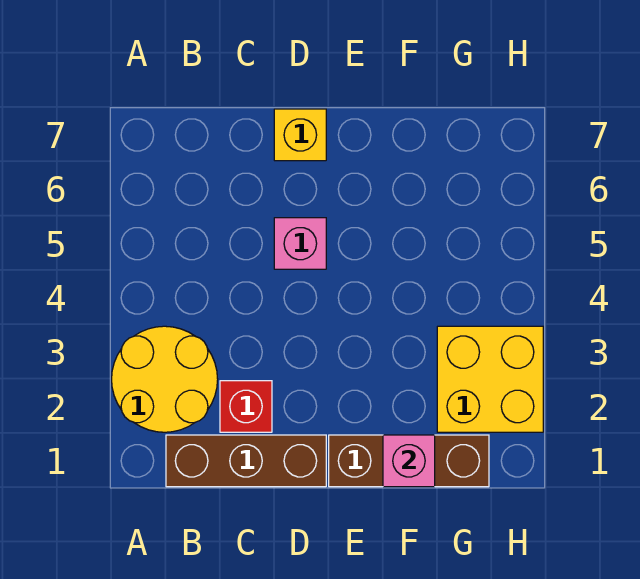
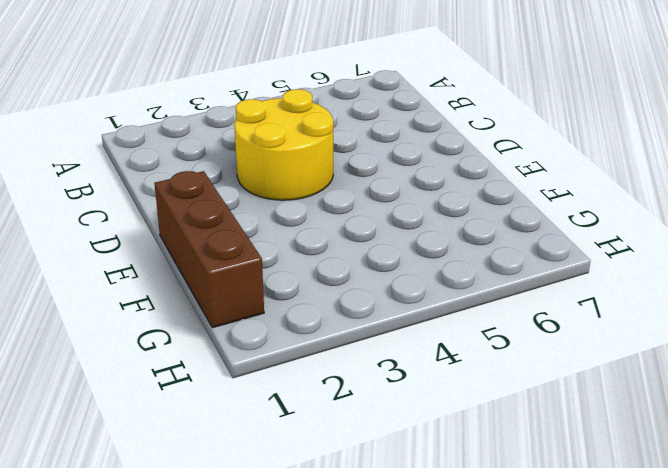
yellow 2x2 round brick [234,89,333,200] -> yellow 2x2 round brick moved to [112,326,218,432]
none -> brown 1x3 brick [166,435,326,487]
none -> red 1x1 brick [220,381,272,432]

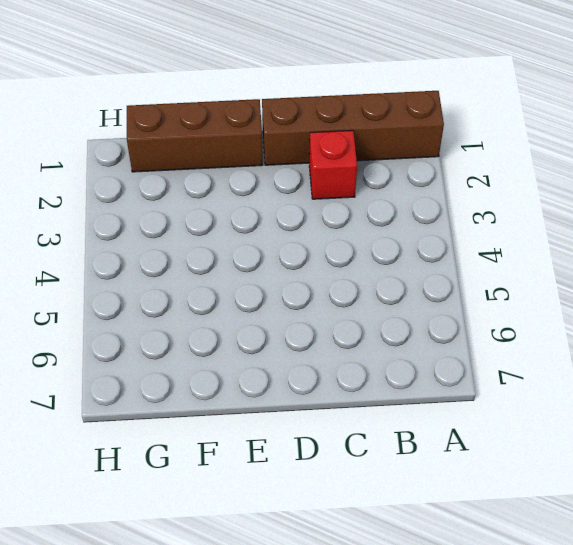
brown 1x4 brick [262,91,444,165] -> brown 1x3 brick [166,435,326,487]
none -> yellow 2x2 round brick [112,326,218,432]
none -> pink 1x1 brick [274,218,326,269]

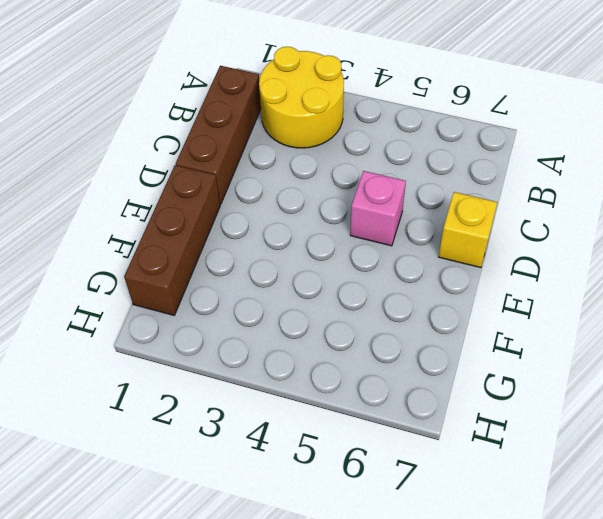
none -> red 1x1 brick [220,381,272,432]
none -> yellow 2x2 brick [437,326,543,432]

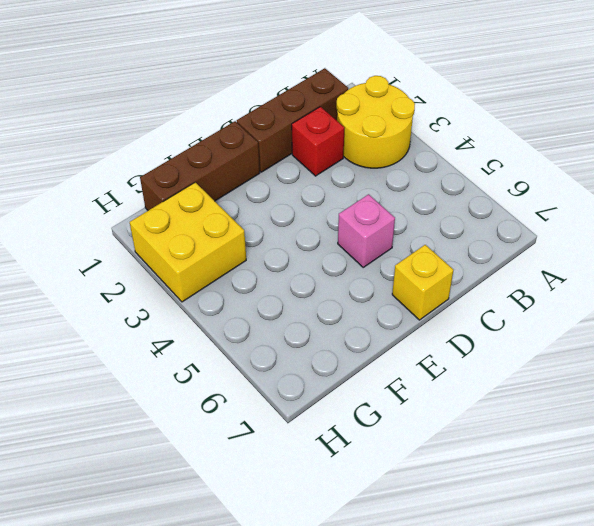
none -> pink 1x1 brick [383,435,435,487]

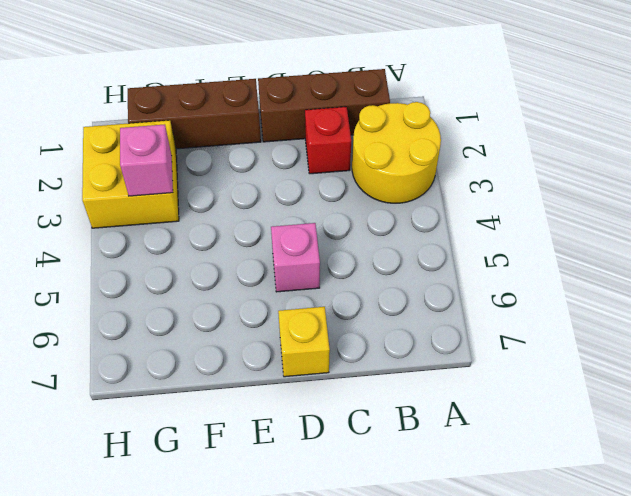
pink 1x1 brick [120,124,173,196] -> pink 1x1 brick moved to [383,435,435,487]

